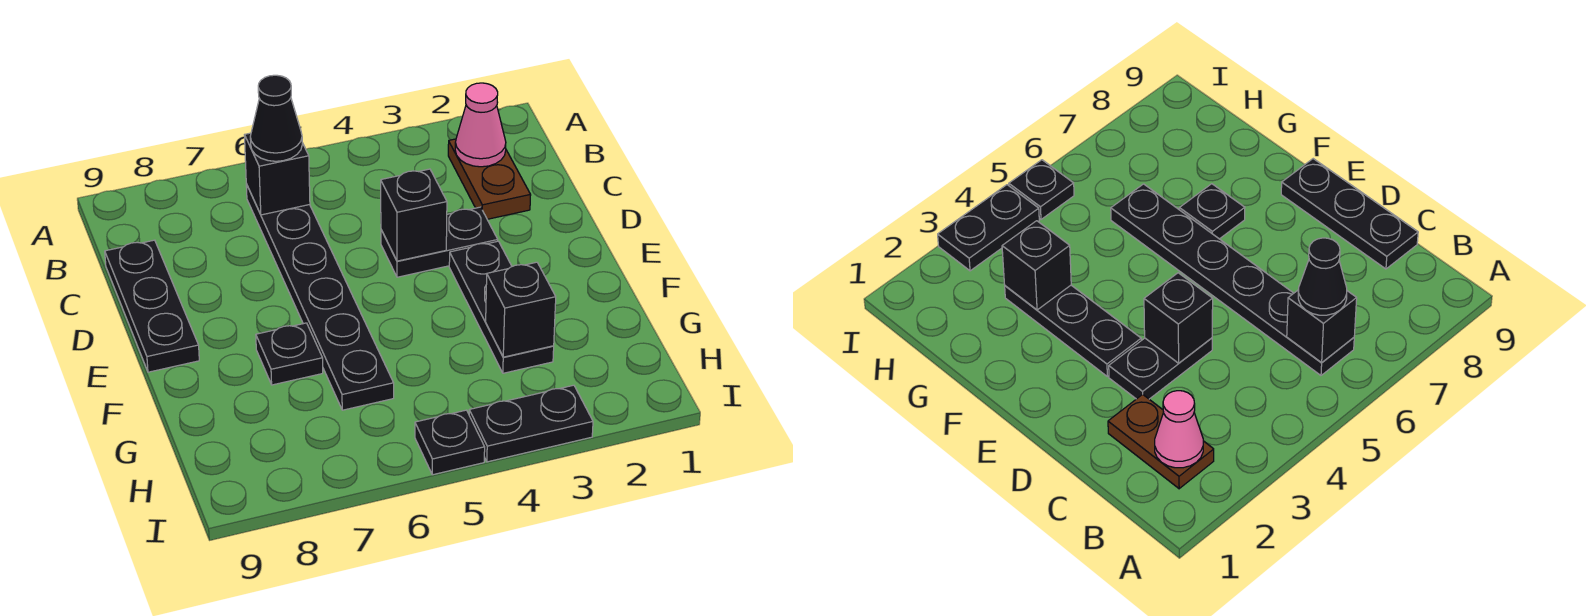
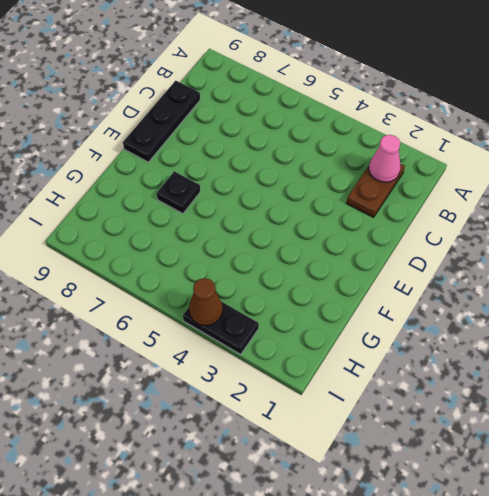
brown 1x1 cone [189,278,223,326] -> none
none -> black 1x6 plate [246,184,394,410]
none -> black 1x2 plate [381,207,498,277]
none -> black 1x3 plate [449,241,554,373]

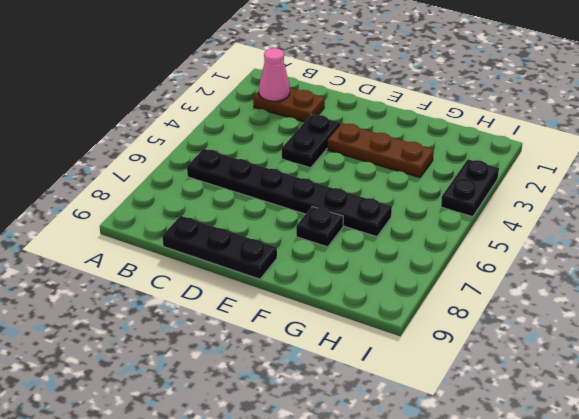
brown 1x3 plate [327,123,434,178] -> black 1x3 plate [449,241,554,373]
none -> black 1x1 plate [415,410,485,475]
none -> black 1x1 brick [245,133,310,215]
none -> black 1x1 brick [381,169,447,261]

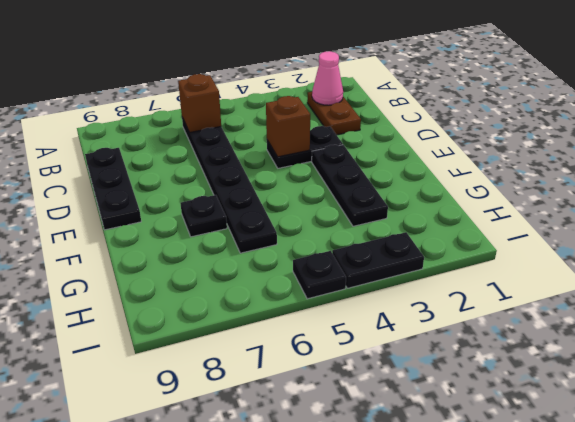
brown 1x1 brick [178,74,221,132] -> black 1x1 brick [245,133,310,215]
brown 1x1 brick [266,96,310,157] -> black 1x1 brick [381,169,447,261]
none -> black 1x1 brick [486,262,556,357]
none -> black 1x1 cone [250,75,302,161]

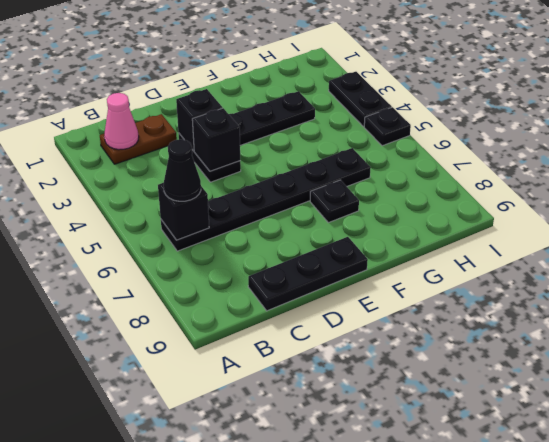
black 1x1 brick [176,89,222,151] -> black 1x1 brick moved to [486,262,556,357]

